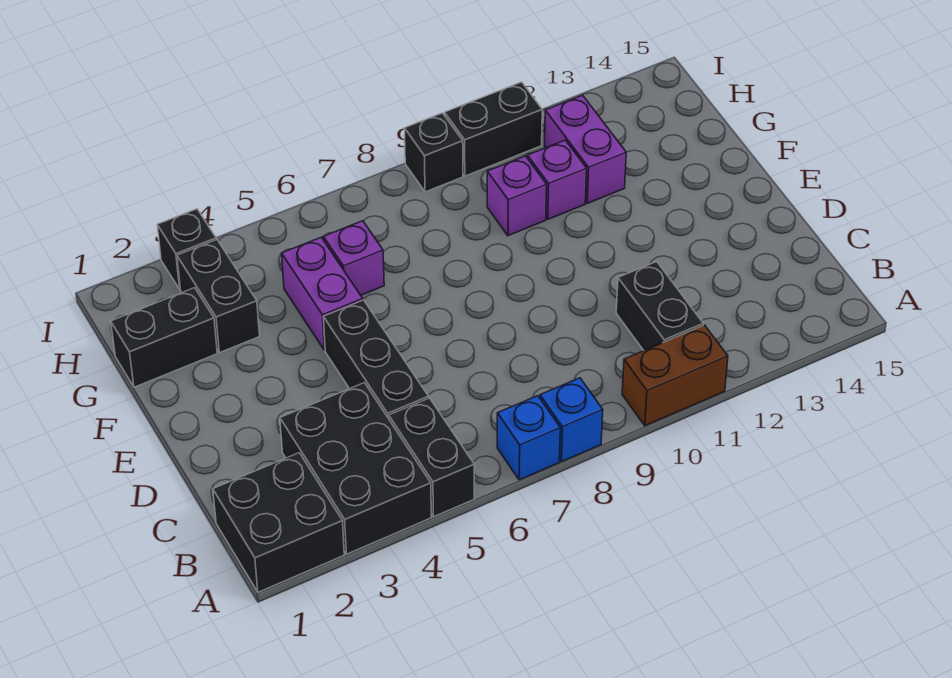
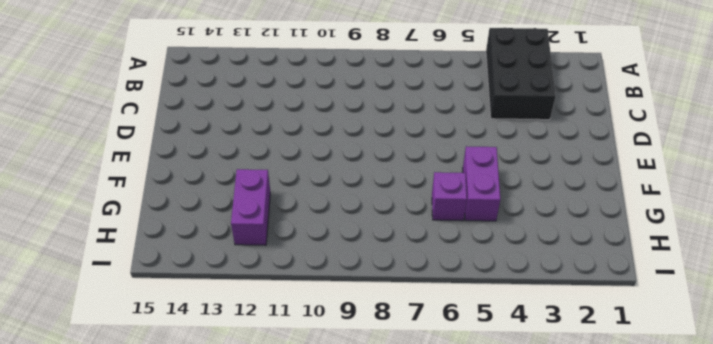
none -> black 2x2 brick [213,453,344,592]
none -> black 1x2 brick [389,398,474,517]
none -> blue 1x1 brick [497,396,560,480]

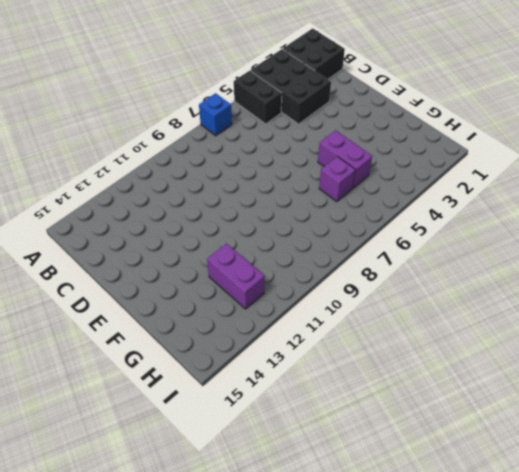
none -> blue 1x1 brick [540,378,603,462]
none -> brown 1x2 brick [622,325,728,426]
none -> black 1x2 brick [616,262,703,350]

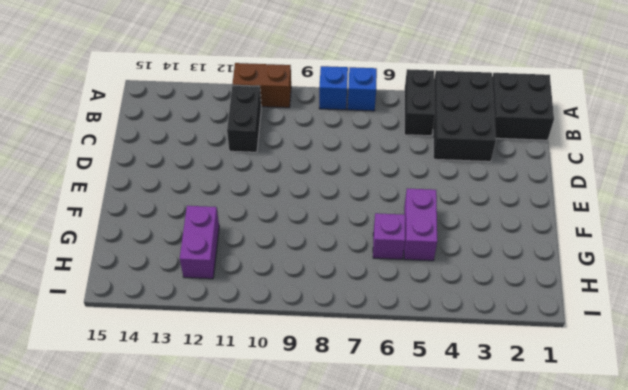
none -> black 1x3 brick [323,300,429,419]
none -> black 1x2 brick [111,288,217,387]
none -> black 1x2 brick [177,240,260,353]

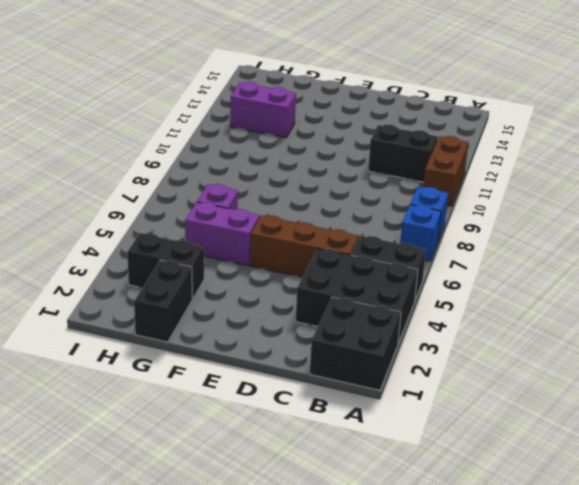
brown 1x3 brick [250,215,358,277] -> black 1x3 brick [323,300,429,419]
none -> purple 1x1 brick [487,156,547,236]
none -> purple 1x1 brick [527,140,587,219]
none -> black 1x1 brick [157,209,216,289]

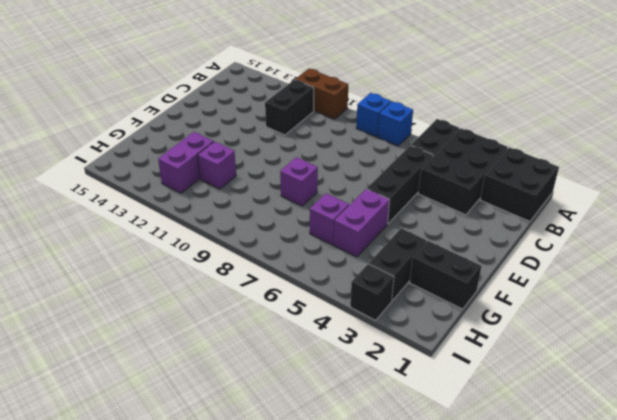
purple 1x1 brick [280,157,318,206] -> purple 1x1 brick moved to [487,156,547,236]
none -> black 1x1 brick [404,113,463,192]
none -> black 1x2 brick [445,82,542,176]

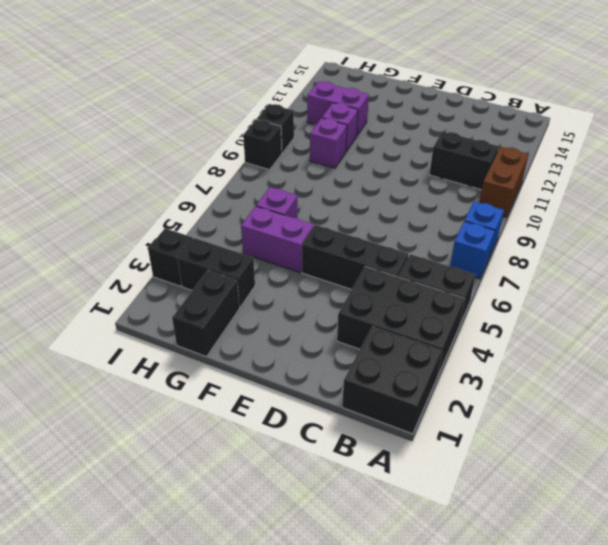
black 1x1 brick [257,104,294,153] -> black 1x2 brick [445,82,542,176]

